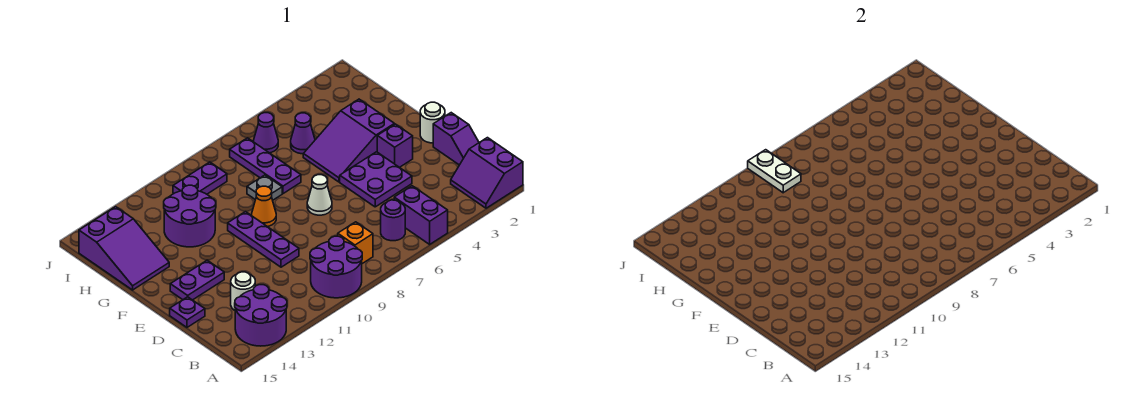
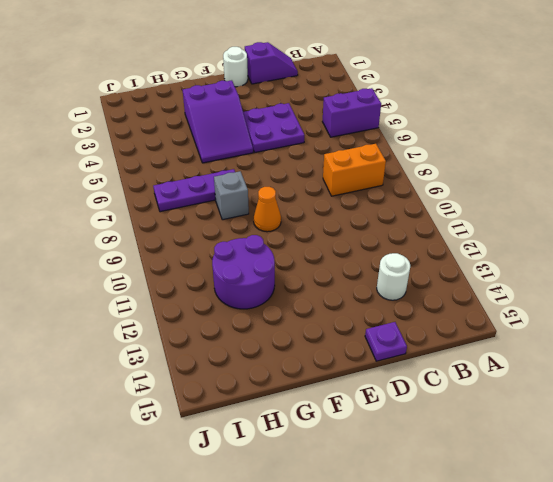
orange 1x2 brick [323,144,386,196] -> orange 1x1 brick [338,222,373,264]
grey 1x1 brick [214,171,249,220] -> grey 1x1 plate [247,175,282,200]
none -> purple 2x2 slope [451,138,523,208]
none -> purple 2x2 round brick [310,236,362,298]
none -> purple 2x2 round brick [235,285,287,346]

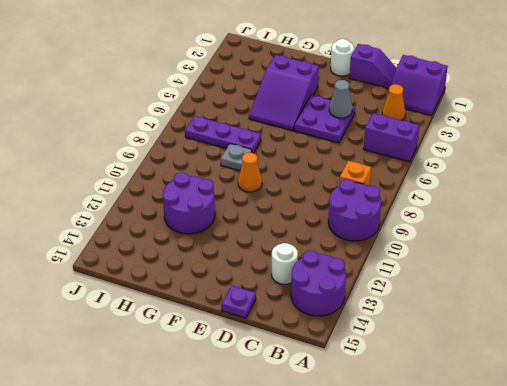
orange 1x1 cone [382,84,406,121] -> none
grey 1x1 cone [329,80,352,118] -> none
none -> purple 1x1 round brick [381,200,405,241]
none -> purple 1x3 plate [228,212,299,267]
none -> purple 1x1 brick [377,124,413,168]

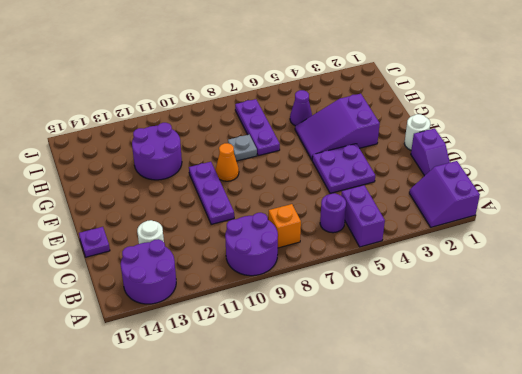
none -> purple 1x1 brick [377,124,413,168]
none -> white 1x1 cone [307,175,332,215]
none -> purple 1x2 plate [170,260,224,300]

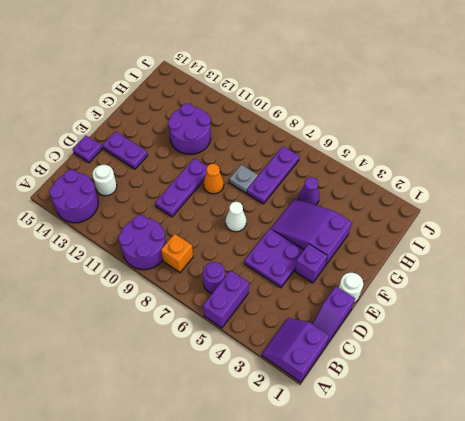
none -> purple 2x3 slope [79,207,169,290]
none -> purple 1x1 cone [254,113,278,153]
none -> purple 1x2 plate [173,162,227,194]

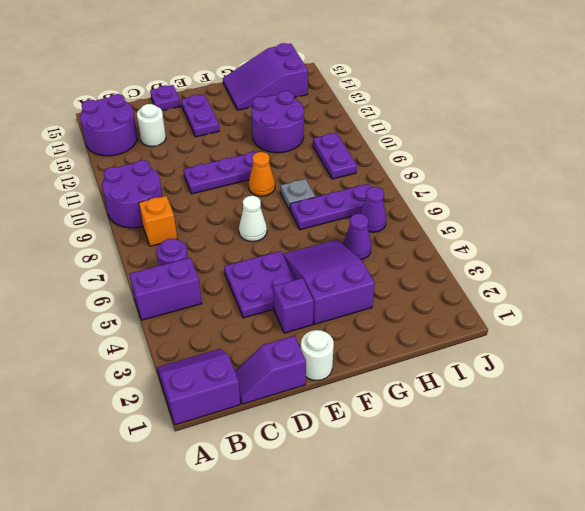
none -> white 1x2 plate [748,150,801,193]

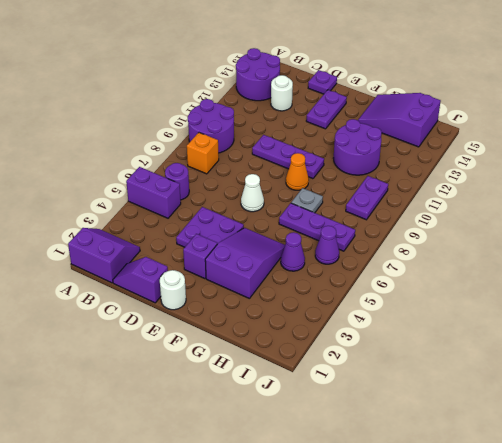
none -> white 1x2 plate [748,150,801,193]

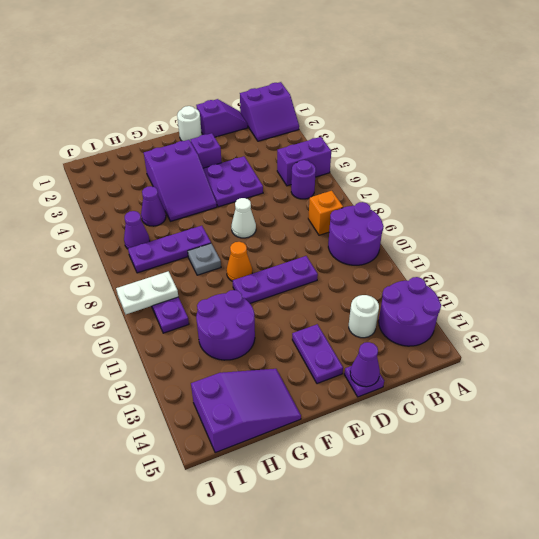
purple 1x1 cone [350,342,380,387] -> none

